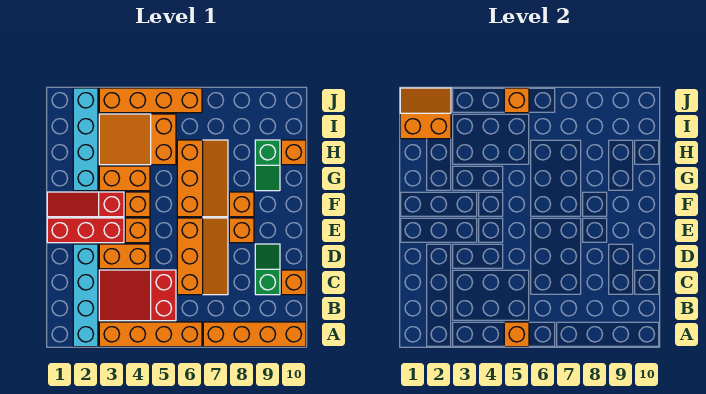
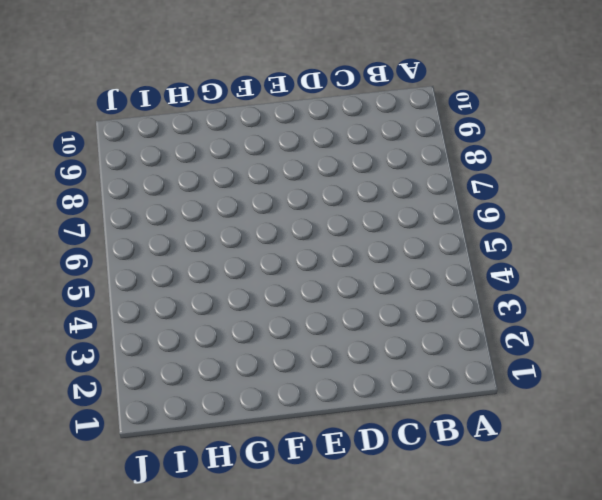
none -> cyan 1x4 brick [73,244,98,347]
none -> orange 1x4 brick [99,322,202,347]
none -> orange 1x4 brick [203,322,306,347]

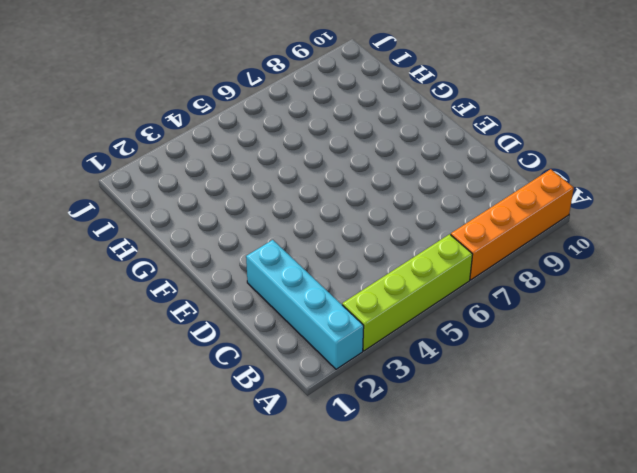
lime 1x4 brick [342,234,473,351] -> orange 1x4 brick [99,322,202,347]
none -> red 2x3 slope [99,270,176,321]
none -> orange 2x3 slope [177,218,228,295]
none -> green 1x2 slope [255,244,280,295]

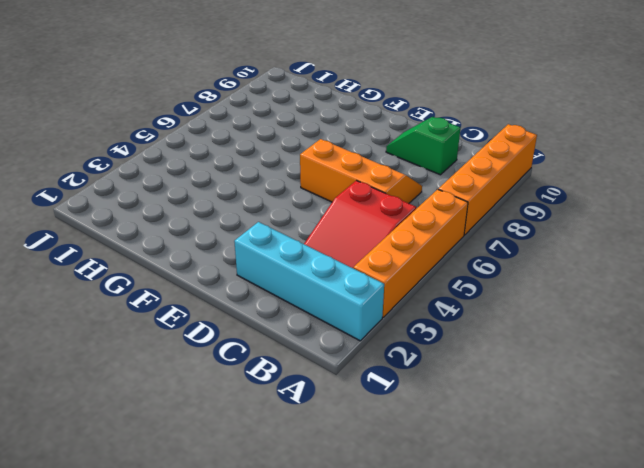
none -> orange 1x1 brick [281,270,306,295]
none -> orange 1x2 brick [99,244,150,269]
none -> red 1x3 brick [47,218,124,243]

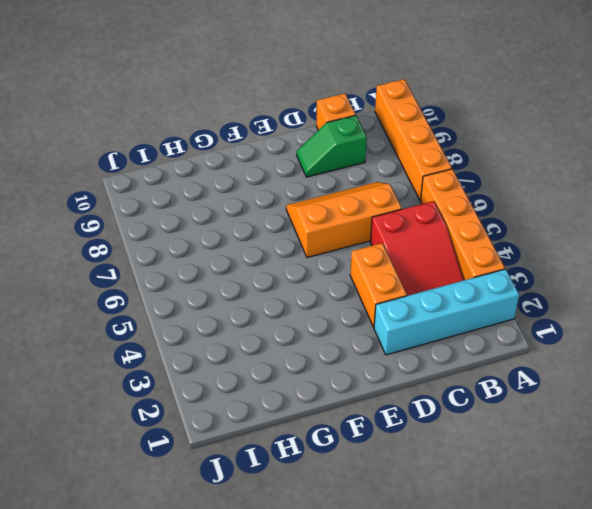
none -> red 1x3 brick [47,218,124,243]
none -> orange 1x1 brick [125,218,150,243]
none -> orange 1x1 brick [229,218,254,243]

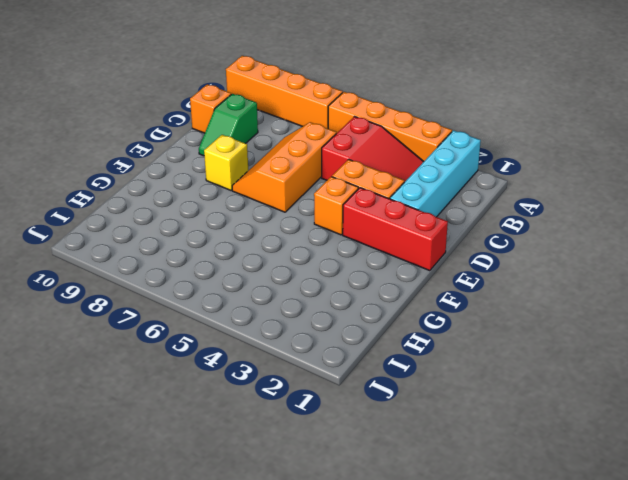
yellow 1x1 brick [204,135,248,190] -> orange 1x1 brick [229,218,254,243]
none -> red 1x3 slope [47,192,124,217]
none -> orange 1x1 brick [125,192,150,217]
none -> orange 2x3 slope [177,140,228,217]

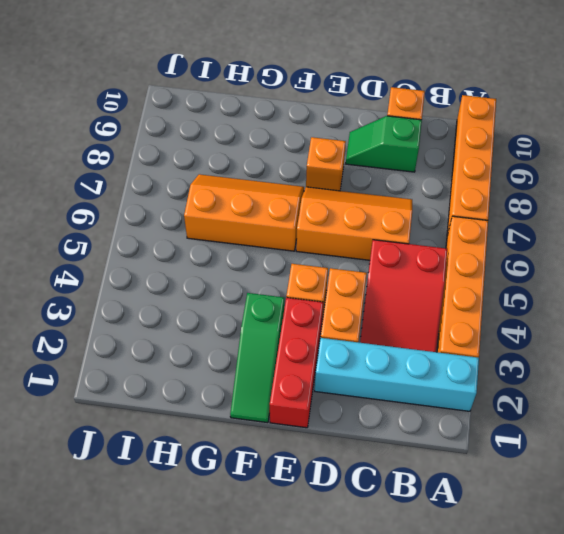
green 1x3 slope [230,293,284,423] -> red 1x3 slope [47,192,124,217]
none -> orange 1x1 brick [125,192,150,217]
none -> orange 1x1 brick [229,192,254,217]
none -> cyan 1x4 brick [73,88,98,191]

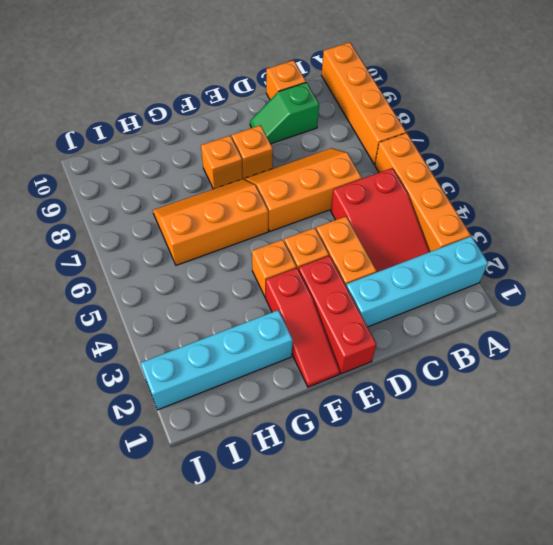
none -> orange 1x2 brick [99,166,150,191]
none -> green 1x2 slope [255,140,280,191]
none -> orange 2x3 slope [99,114,176,165]

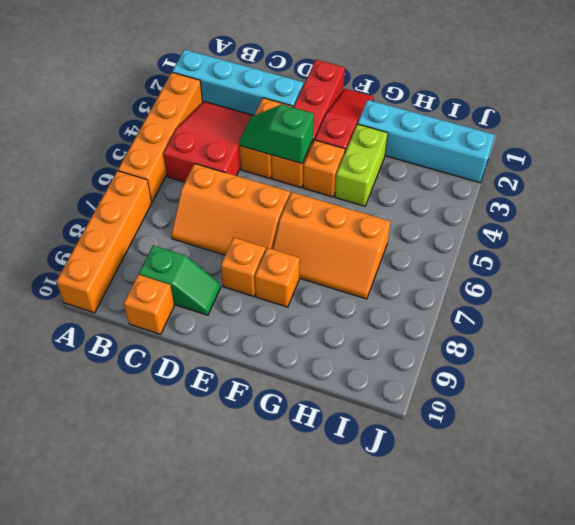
green 1x2 slope [239,105,314,164] -> green 1x2 slope moved to [255,140,280,191]
lime 1x2 brick [335,124,388,206] -> orange 1x2 brick [99,166,150,191]
none -> orange 2x3 slope [99,114,176,165]
none -> orange 1x1 brick [281,140,306,165]
none -> orange 1x4 brick [99,88,202,113]

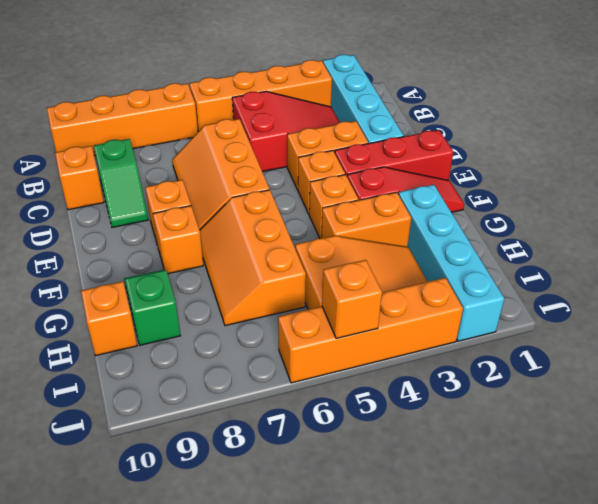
none -> orange 1x1 brick [504,322,529,347]
none -> orange 2x2 slope [400,88,451,139]

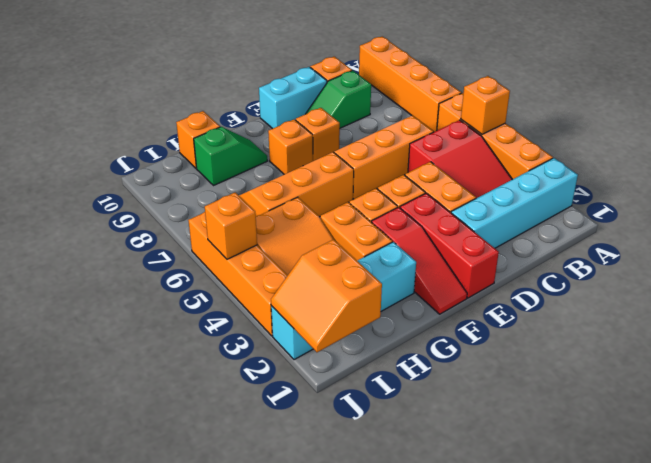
cyan 1x2 brick [259,67,327,129] -> none

